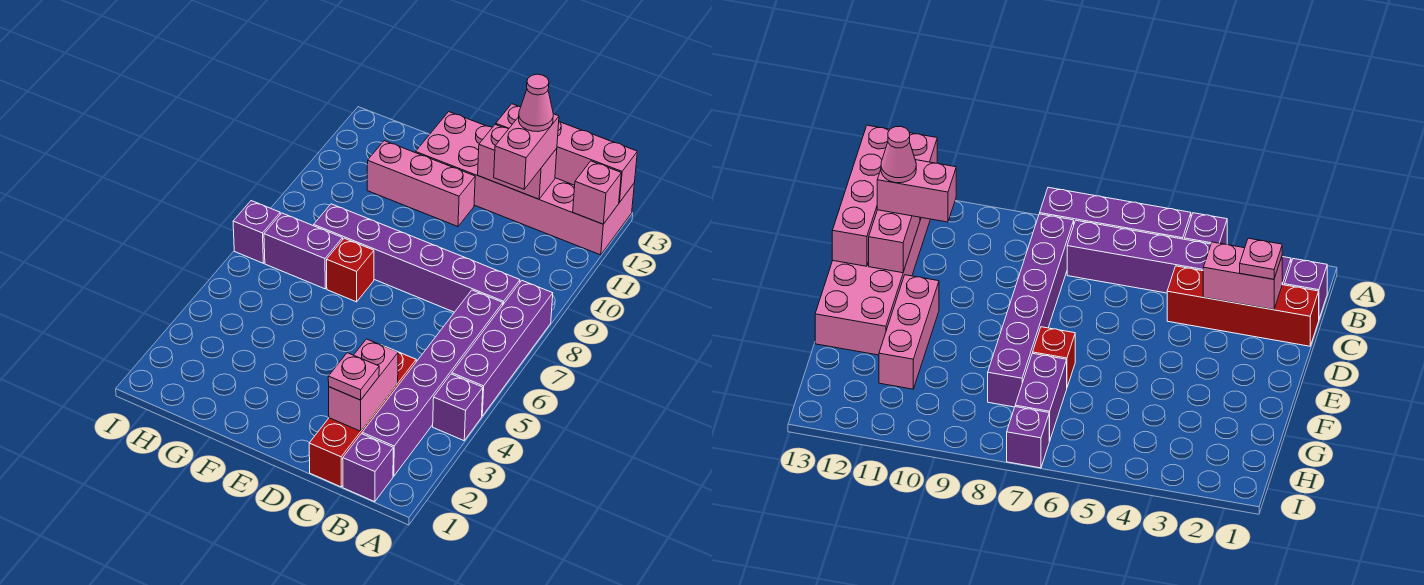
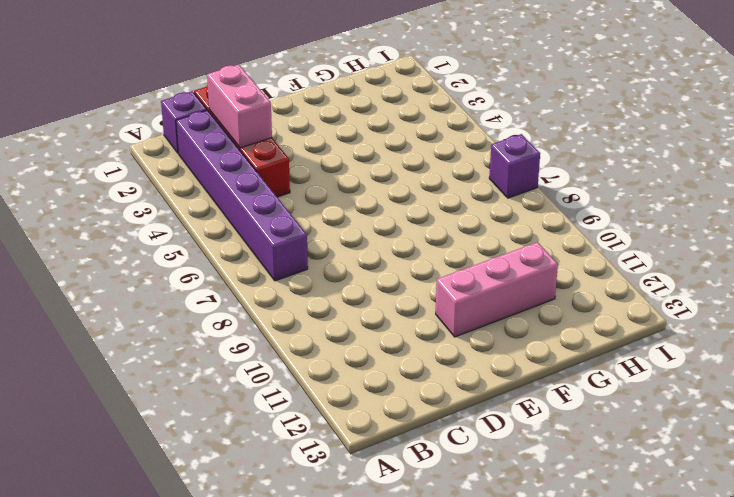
none -> purple 1x1 brick [433,374,483,441]
none -> purple 1x4 brick [452,281,553,416]
none -> pink 2x6 brick [416,112,634,255]

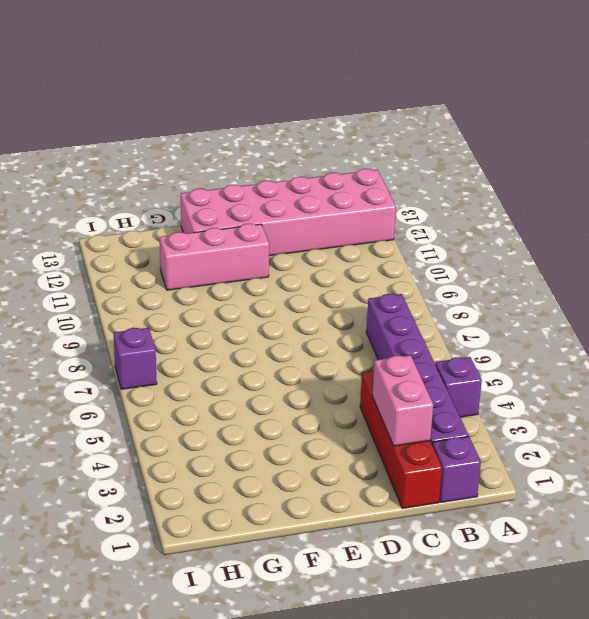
none -> purple 1x4 brick [452,281,553,416]
none -> purple 1x6 brick [314,204,520,312]
none -> red 1x1 brick [327,238,374,302]

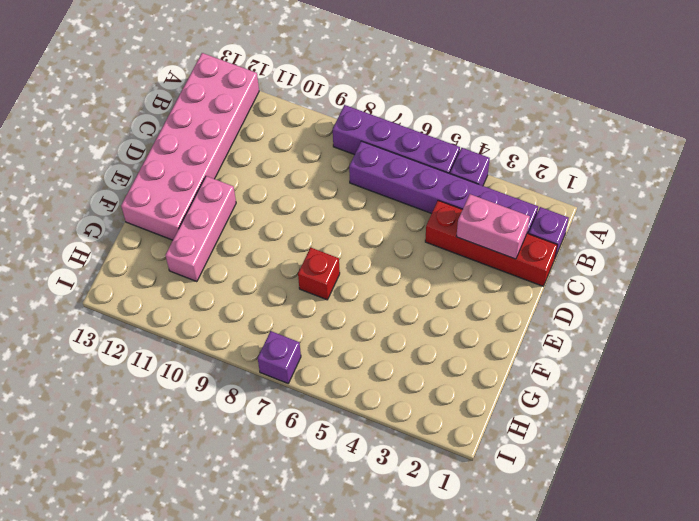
none -> purple 1x6 brick [314,204,520,312]
none -> purple 1x2 brick [264,213,343,289]
none -> pink 1x1 brick [573,161,621,224]

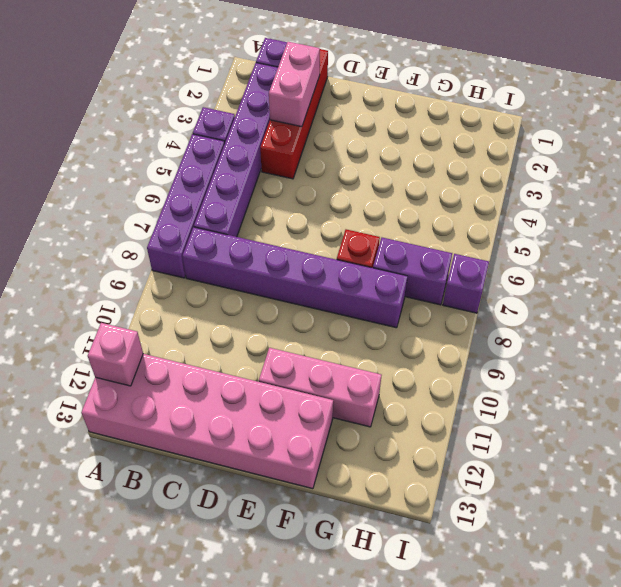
none -> pink 1x4 brick [496,104,637,202]
none -> pink 1x2 brick [478,124,557,199]
none -> pink 1x1 plate [328,353,379,400]

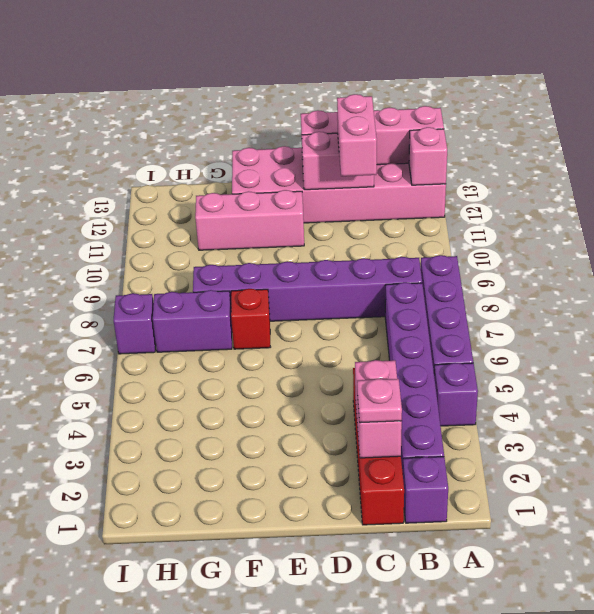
none -> pink 1x1 cone [519,74,553,132]

